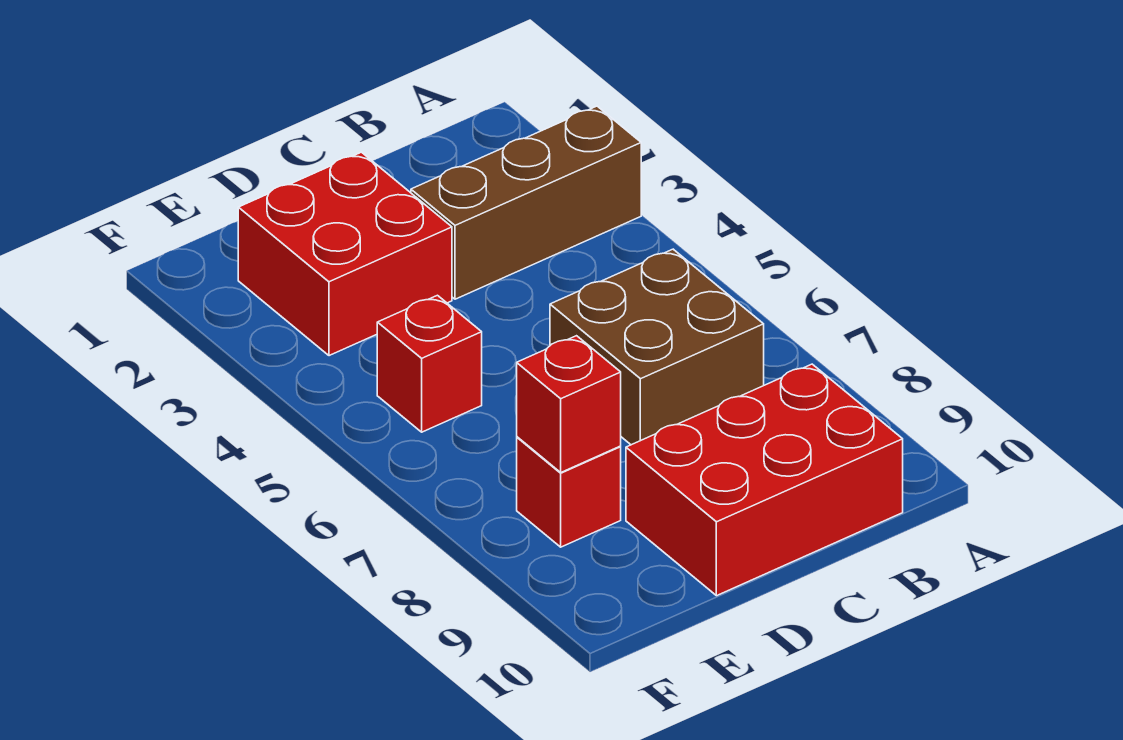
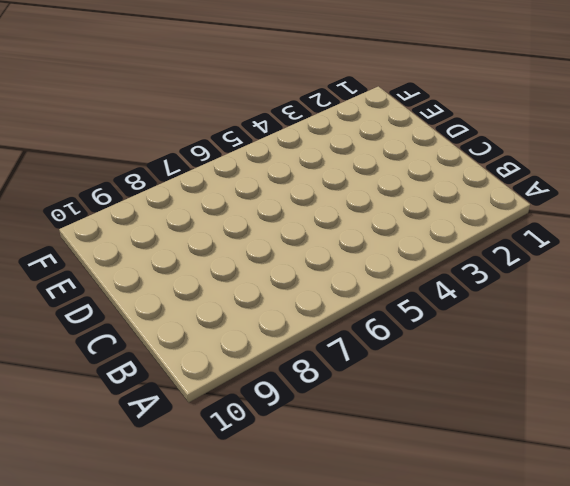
none -> brown 1x3 brick [411,106,641,299]
none -> brown 2x2 brick [550,249,764,445]

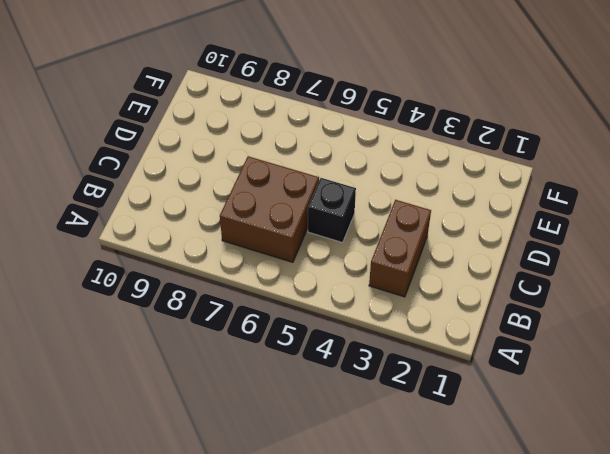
brown 1x2 brick [369,200,431,297] -> brown 1x3 brick [411,106,641,299]
black 1x1 brick [308,178,356,243] -> none
none -> red 2x3 brick [626,364,903,596]
none -> red 2x2 brick [238,152,452,356]

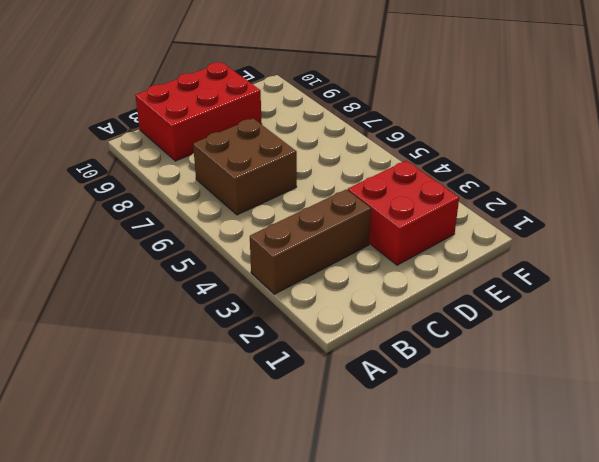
none -> red 1x1 brick [377,295,482,432]
none -> red 1x1 brick [517,437,621,547]

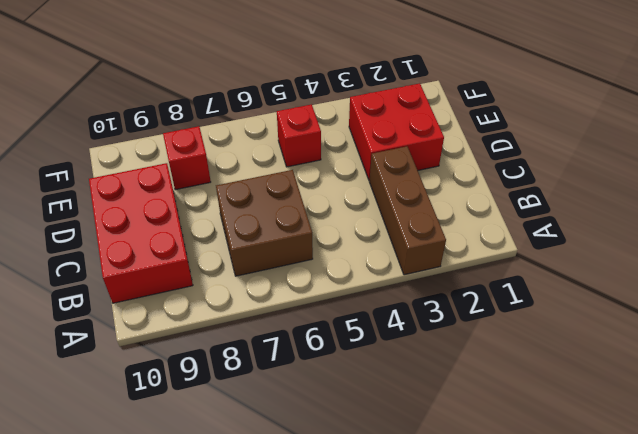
none -> red 1x1 brick [517,336,621,472]

